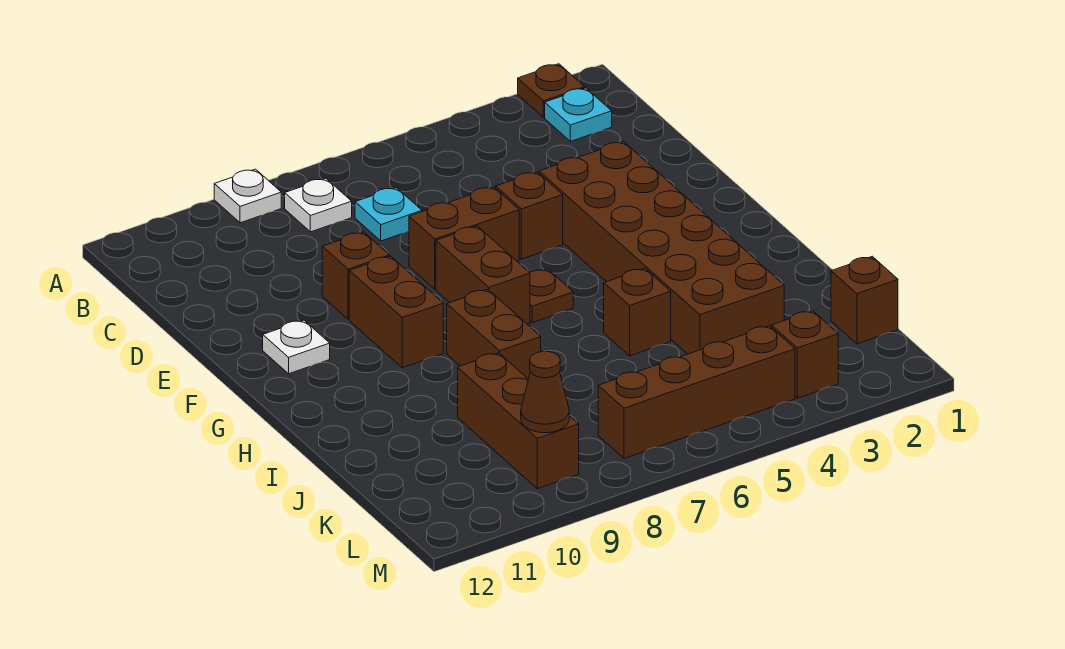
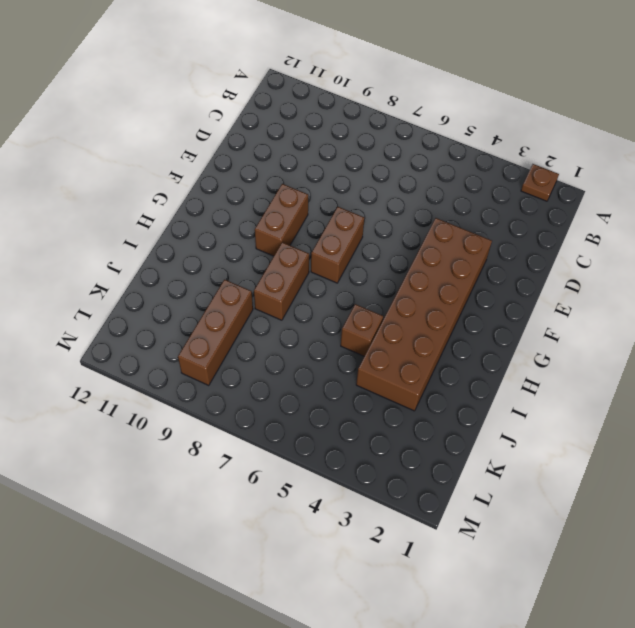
none -> white 1x1 plate [214,169,281,223]
none -> cyan 1x1 plate [545,88,612,142]
none -> white 1x1 plate [285,178,352,232]

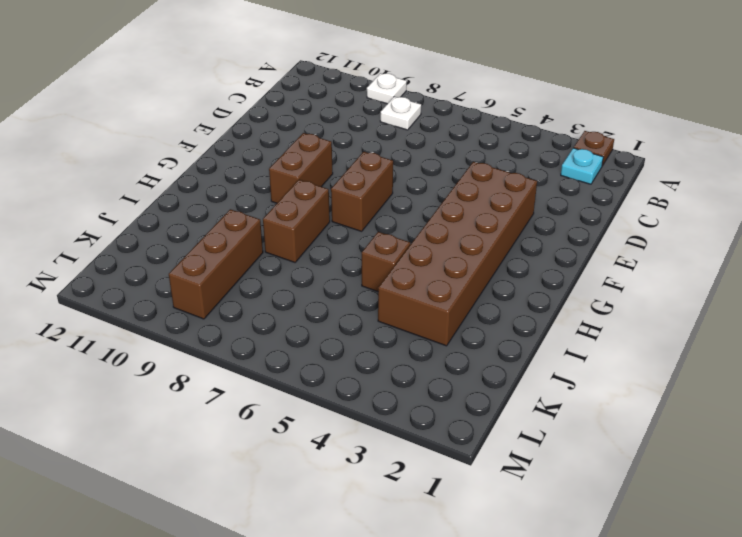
none -> cyan 1x1 plate [355,188,422,241]
none -> brown 1x1 brick [496,172,563,259]
none -> brown 1x2 brick [409,187,519,289]

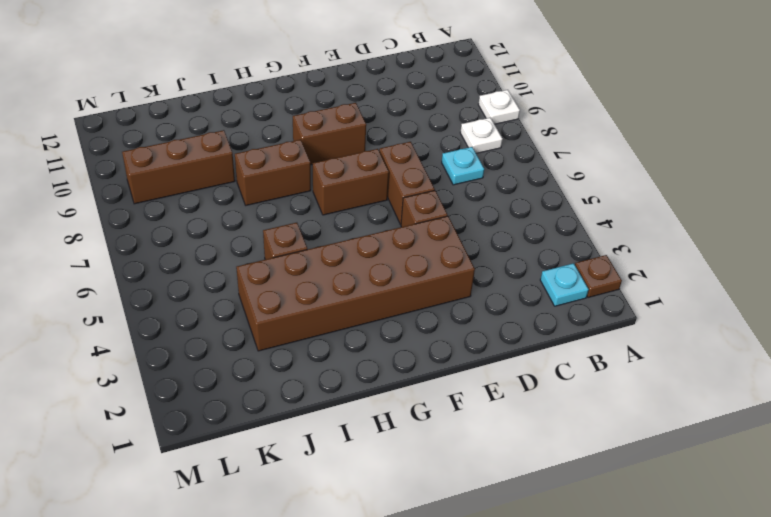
none -> brown 1x1 brick [322,232,389,320]
none -> white 1x1 plate [263,320,330,374]
none -> brown 1x1 plate [530,269,573,323]

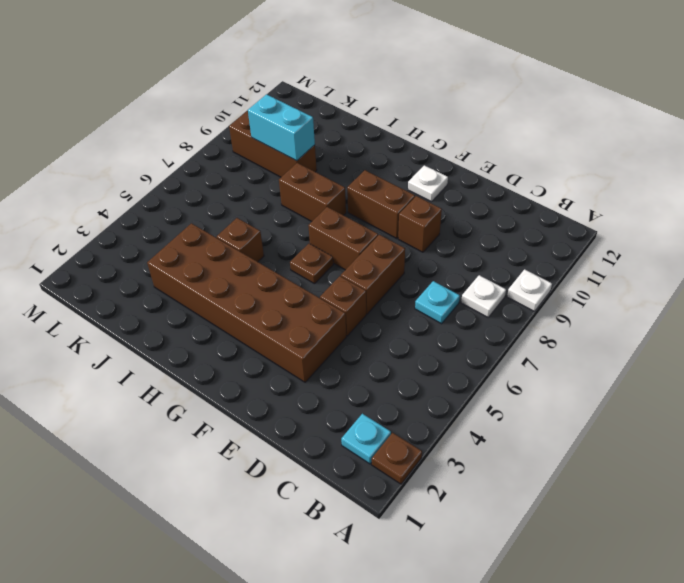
cyan 1x2 brick [248,94,315,161] -> none
none -> brown 1x1 brick [831,256,898,344]
none -> brown 1x1 brick [772,311,838,398]
none -> brown 1x4 brick [598,326,795,458]

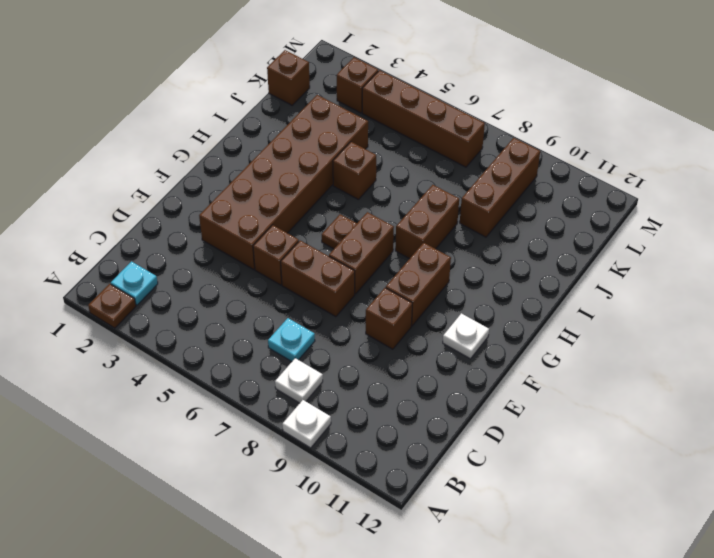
none -> brown 1x1 cone [521,351,569,433]

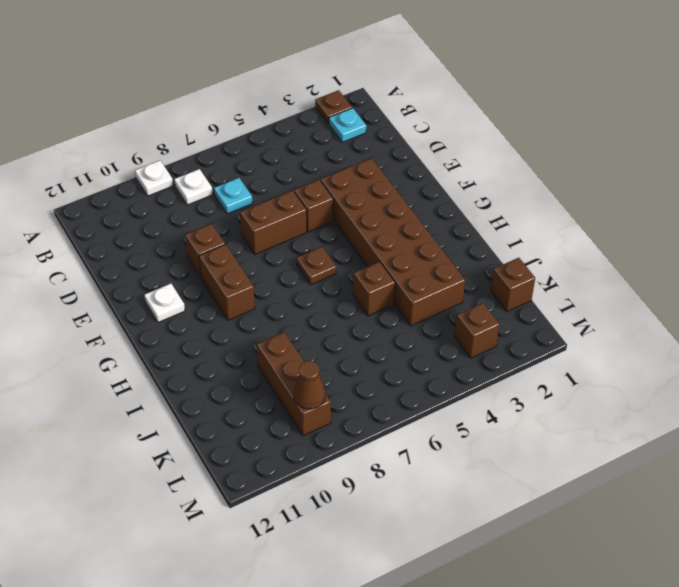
none -> brown 1x2 brick [436,226,530,324]
none -> brown 1x2 brick [447,290,541,379]
none -> brown 1x4 brick [598,326,795,458]

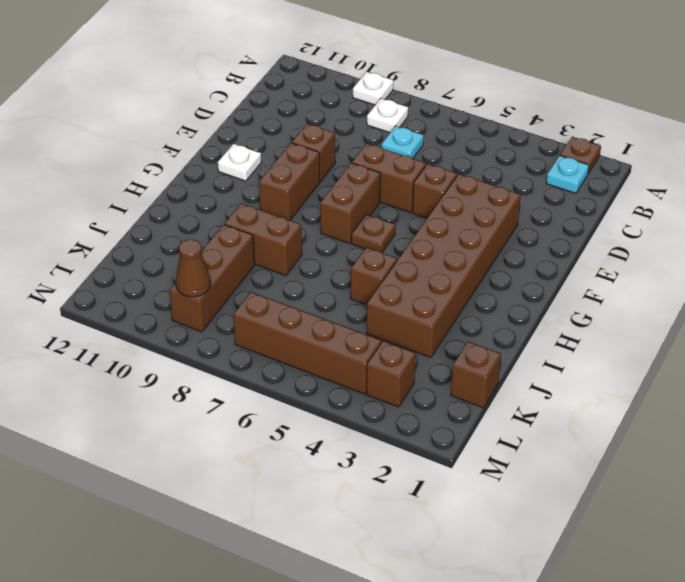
brown 1x2 brick [225,203,302,275] -> brown 1x2 brick turned to [447,290,541,379]

